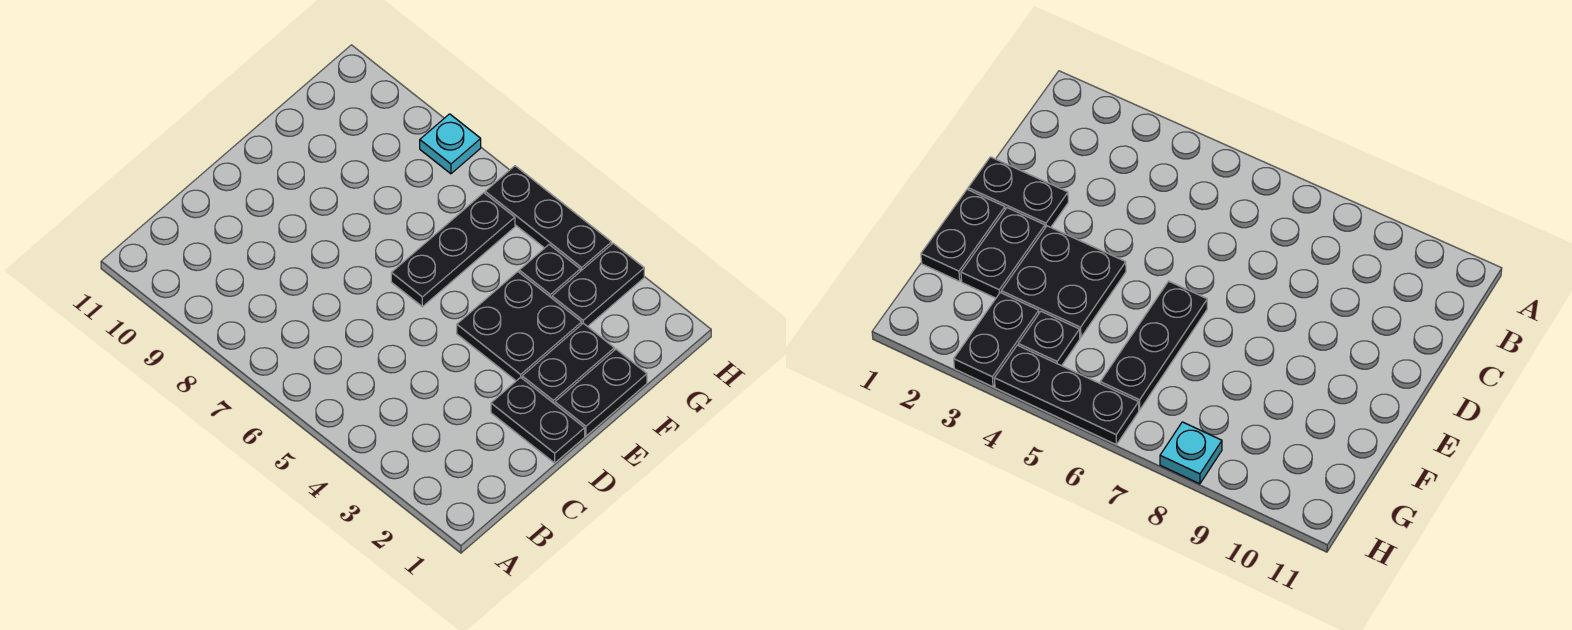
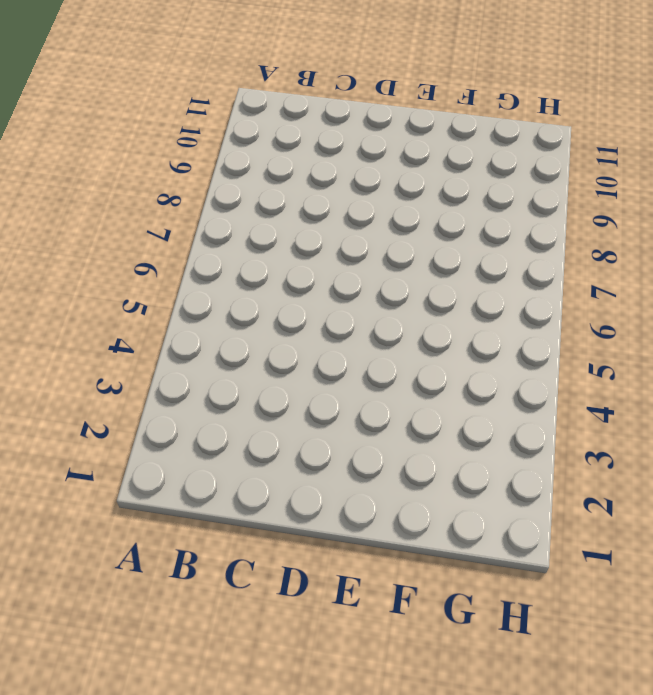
none -> black 1x2 plate [491,377,585,463]
none -> black 1x2 plate [555,349,647,436]

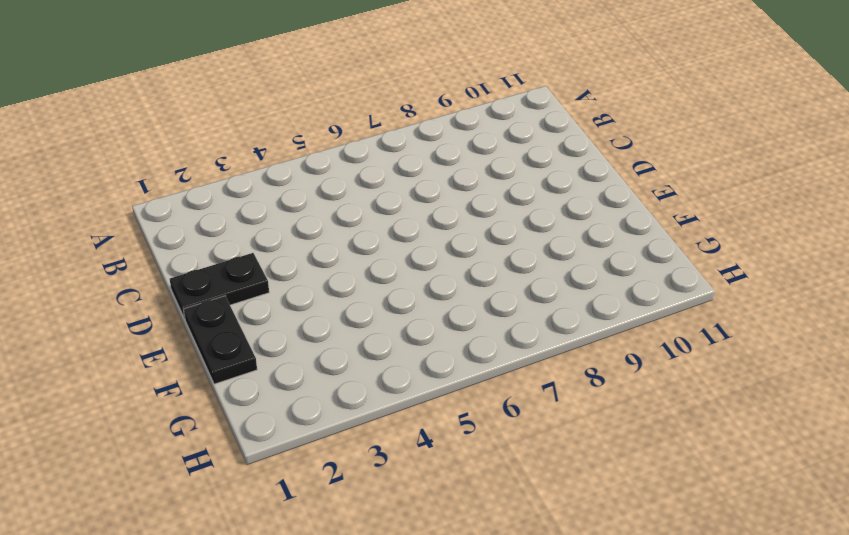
none -> black 1x2 plate [522,323,614,404]
none -> black 2x2 plate [457,272,582,381]

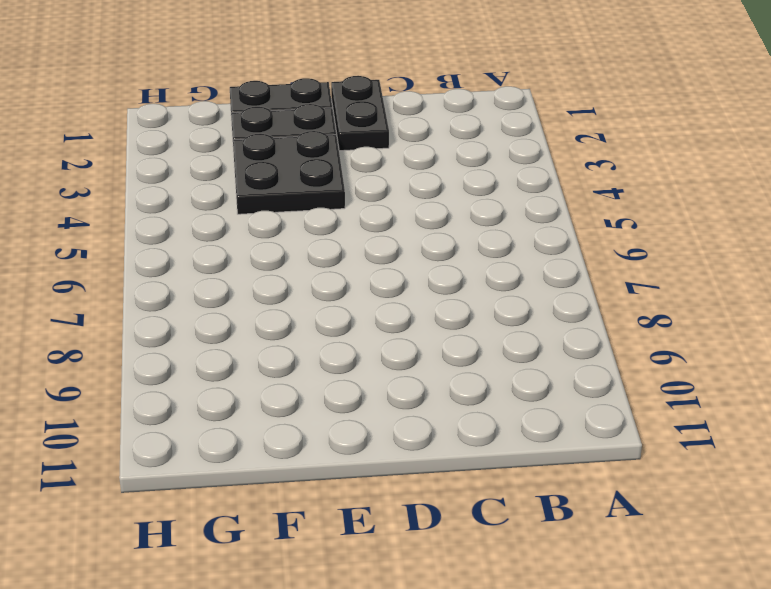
none -> black 1x3 plate [391,193,515,307]
none -> black 1x2 plate [552,243,644,326]

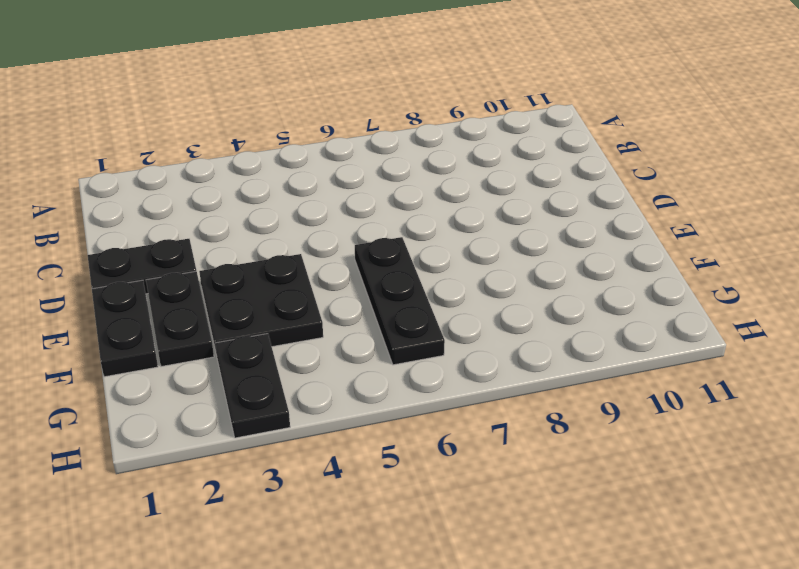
none -> black 1x1 plate [519,245,580,298]
none -> black 1x3 plate [485,166,612,271]

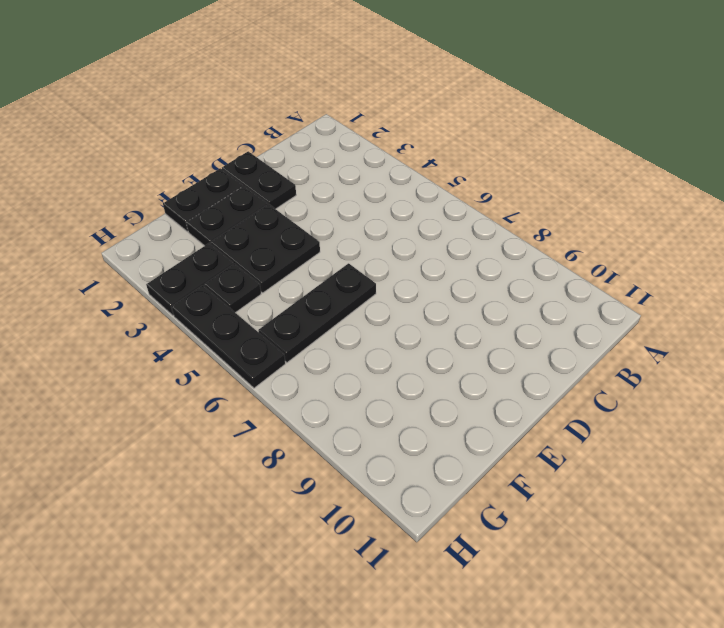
none -> cyan 1x1 plate [420,114,481,174]

